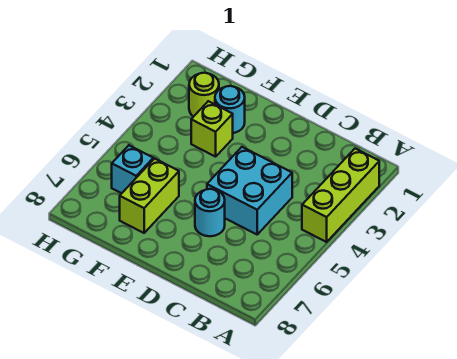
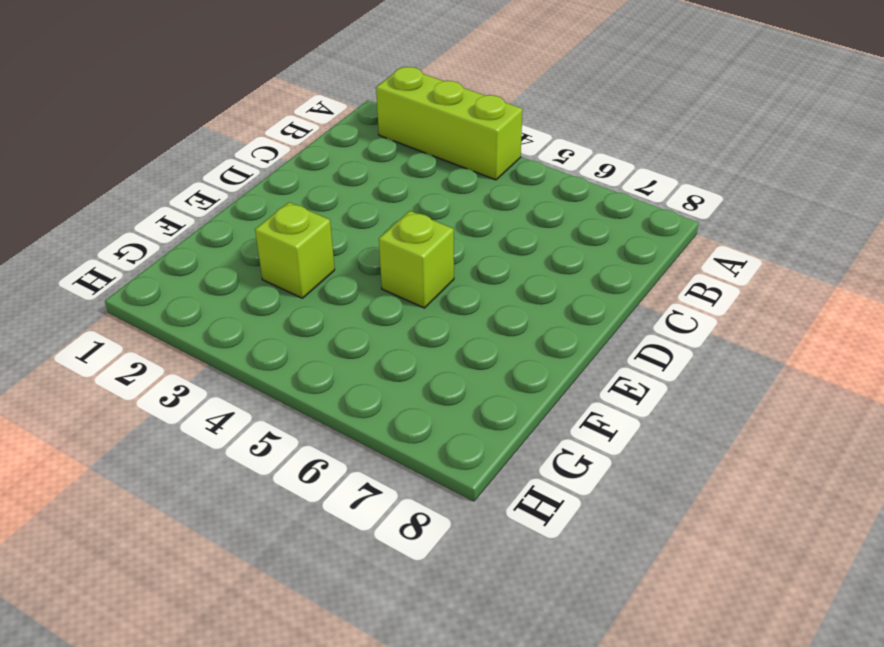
lime 1x1 brick [379,211,454,308] -> none
none -> cyan 2x2 brick [207,147,292,234]
none -> cyan 1x1 round brick [195,189,225,236]

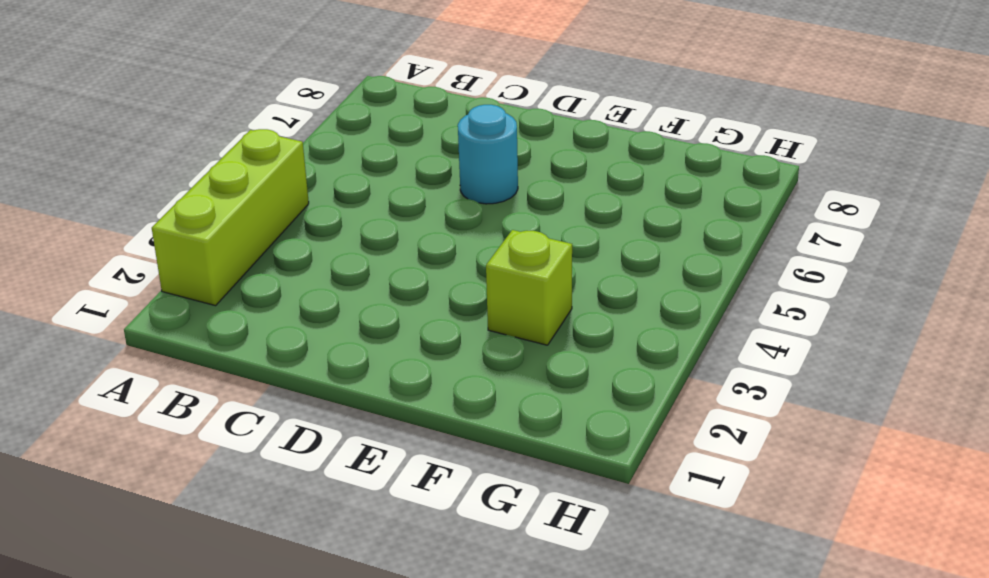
none -> cyan 2x2 brick [207,147,292,234]
none -> cyan 1x1 round brick [215,86,245,133]

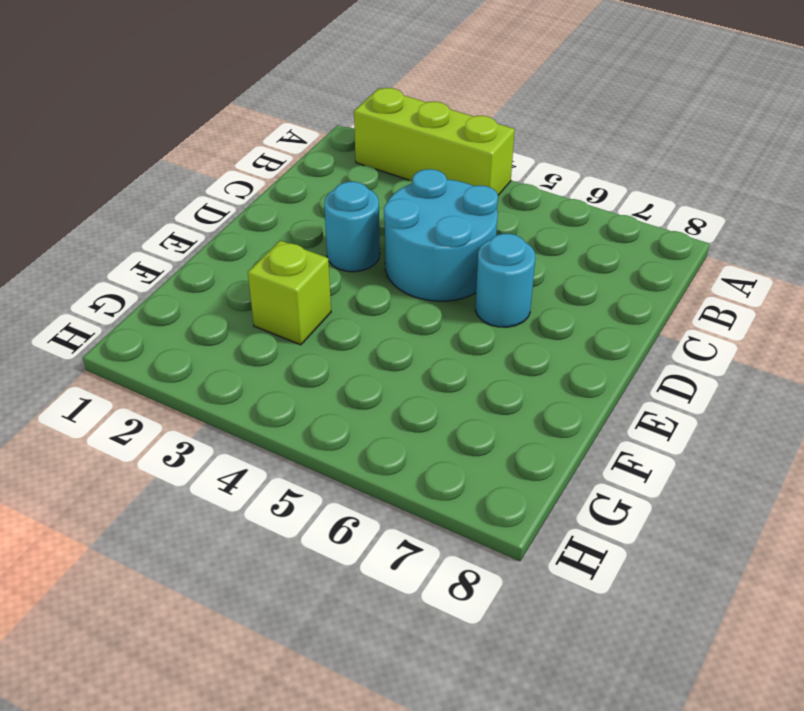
cyan 2x2 round brick [384,169,498,301] -> cyan 2x2 brick [207,147,292,234]
cyan 1x1 round brick [324,182,380,272] -> cyan 1x1 round brick moved to [215,86,245,133]
none -> lime 1x2 brick [120,159,179,233]
none -> lime 1x1 round brick [189,73,219,117]

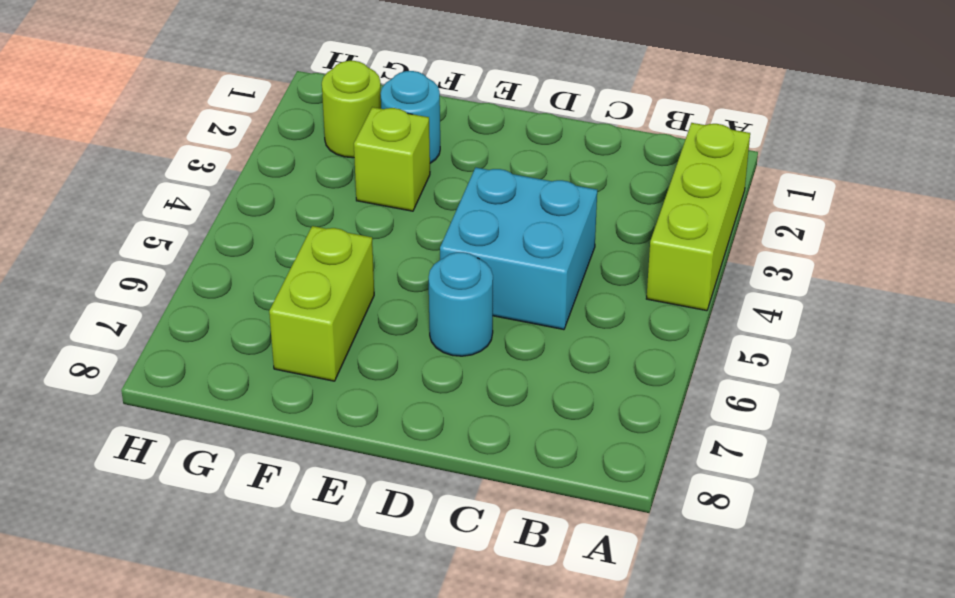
none -> cyan 1x1 brick [112,145,153,193]

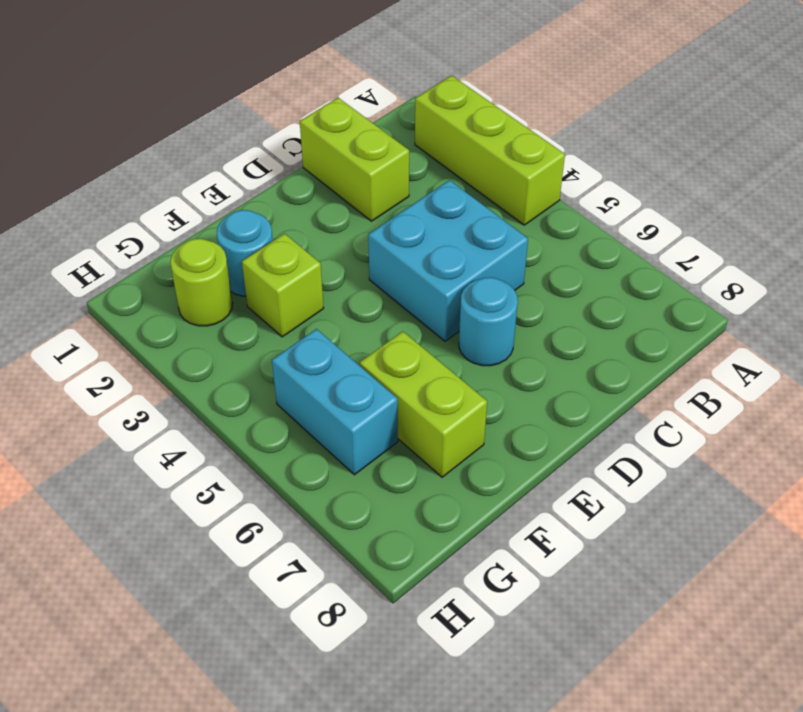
lime 1x2 brick [300,98,409,221] -> none
cyan 1x2 brick [272,329,398,475] -> cyan 1x1 brick [112,145,153,193]

